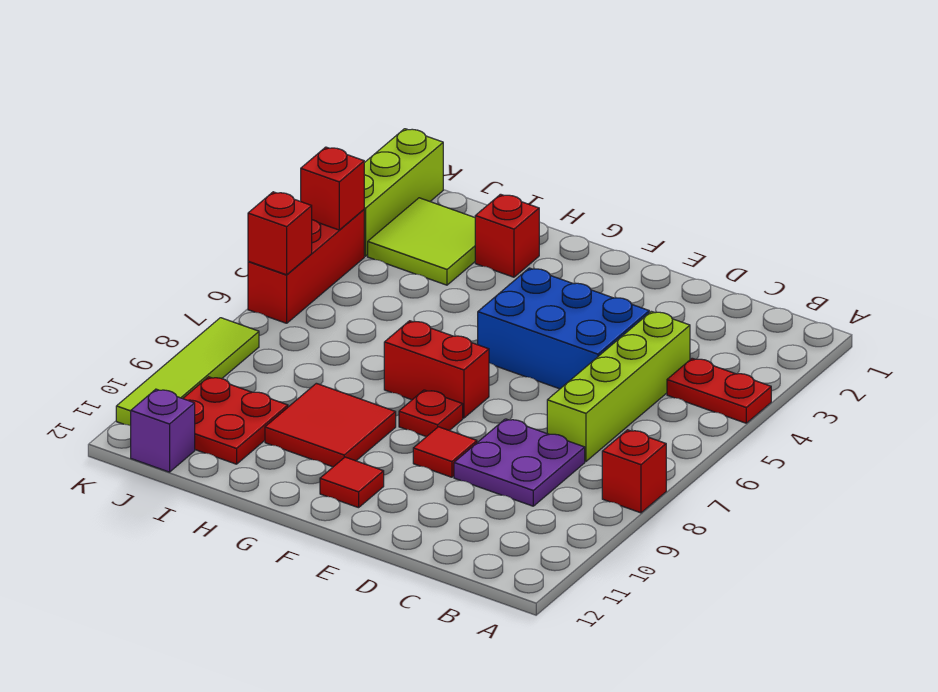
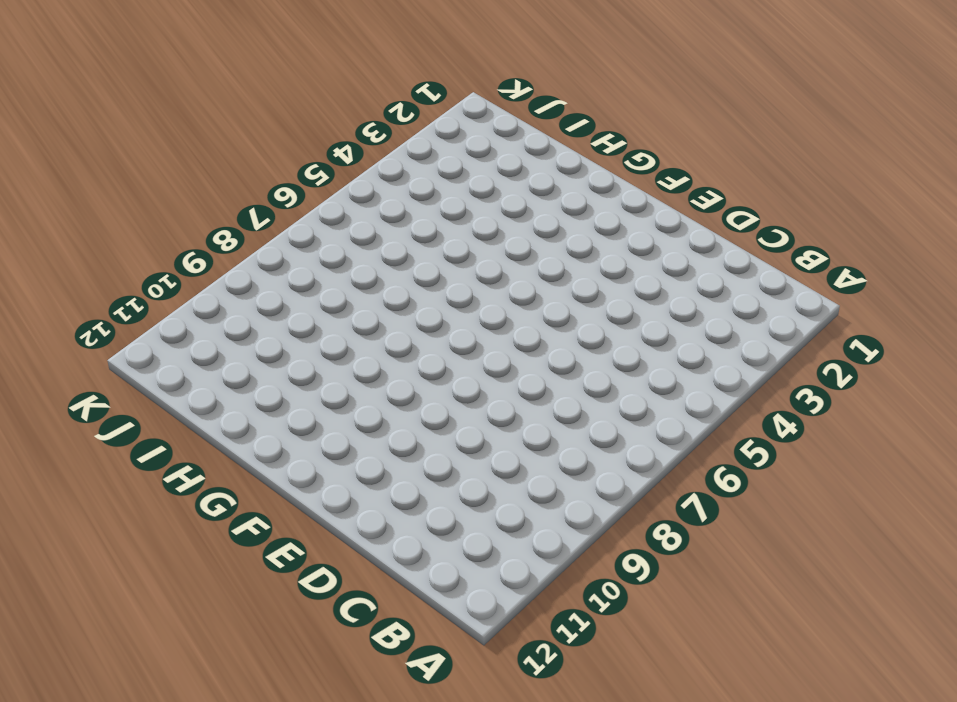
none -> red 1x2 plate [667,358,771,423]
none -> red 1x1 brick [602,430,666,513]
none -> lime 1x4 brick [547,311,690,461]

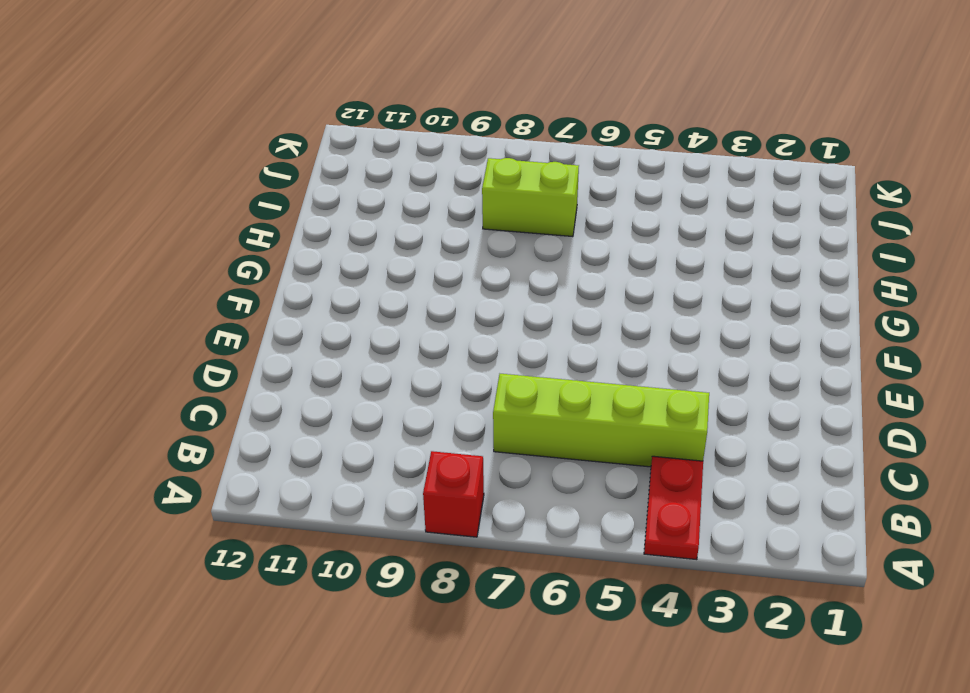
lime 1x2 brick [482,158,579,237] -> none
none -> purple 2x2 plate [454,419,585,506]
none -> blue 2x3 brick [478,268,649,389]
none -> red 1x1 tile [413,427,477,477]

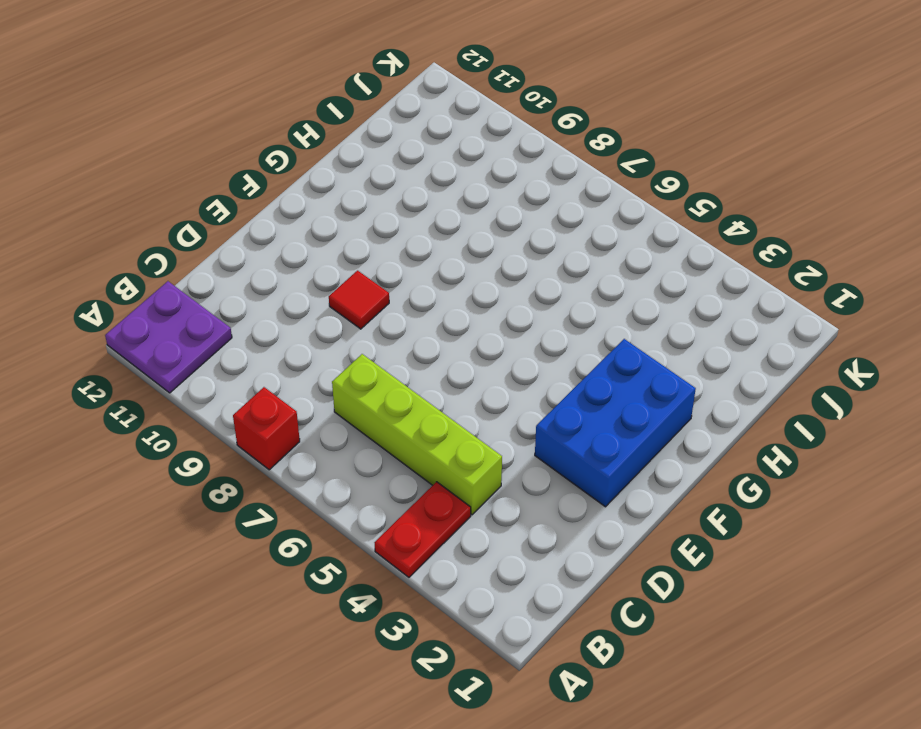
purple 2x2 plate [105,281,232,393] -> purple 2x2 plate moved to [454,419,585,506]
blue 2x3 brick [535,339,696,507] -> blue 2x3 brick moved to [478,268,649,389]
none -> red 1x2 brick [384,321,489,418]
none -> red 1x1 plate [399,390,463,437]
none -> red 1x1 tile [320,457,384,508]

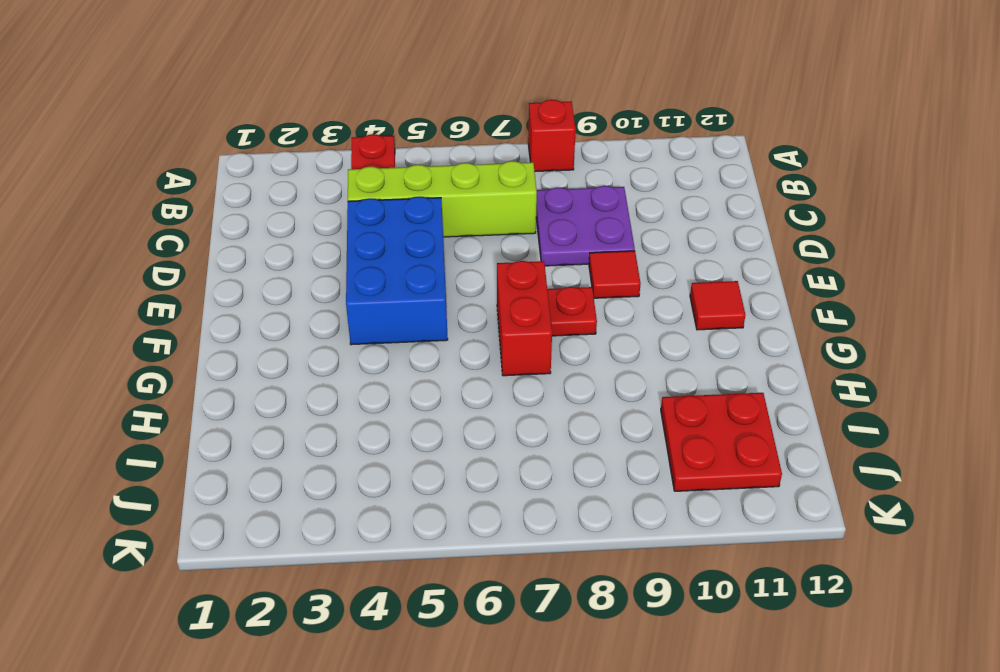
none -> red 2x2 tile [265,383,396,467]
none -> red 1x1 brick [475,194,539,277]
none -> lime 2x2 tile [368,198,475,285]

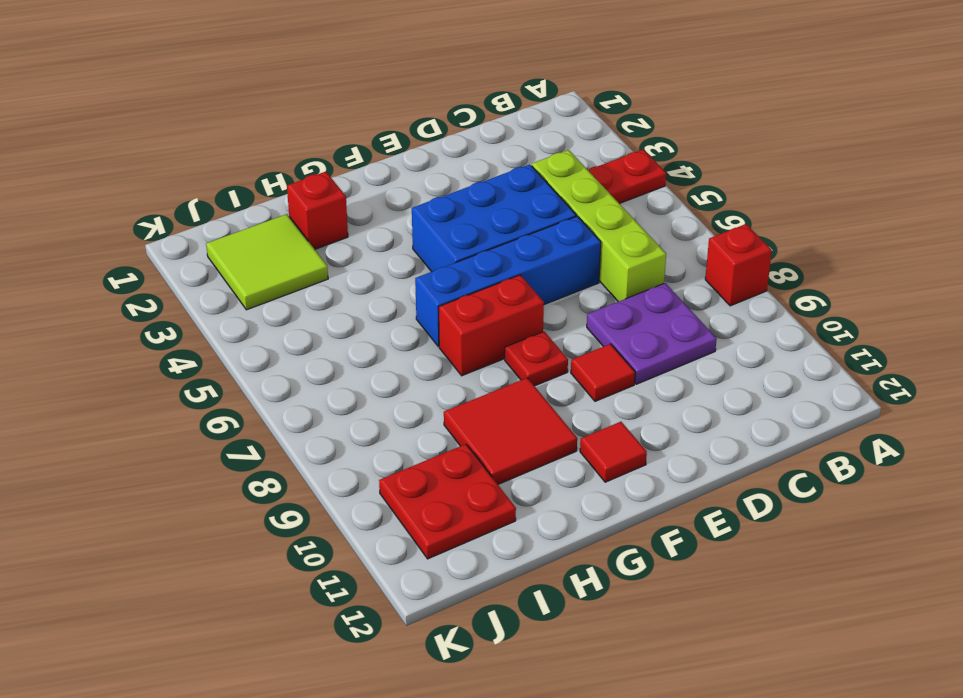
blue 1x4 brick [415,216,601,346] -> none
none -> purple 1x1 brick [131,389,195,472]
none -> lime 1x3 brick [364,129,443,256]
none -> red 1x3 brick [248,210,364,323]

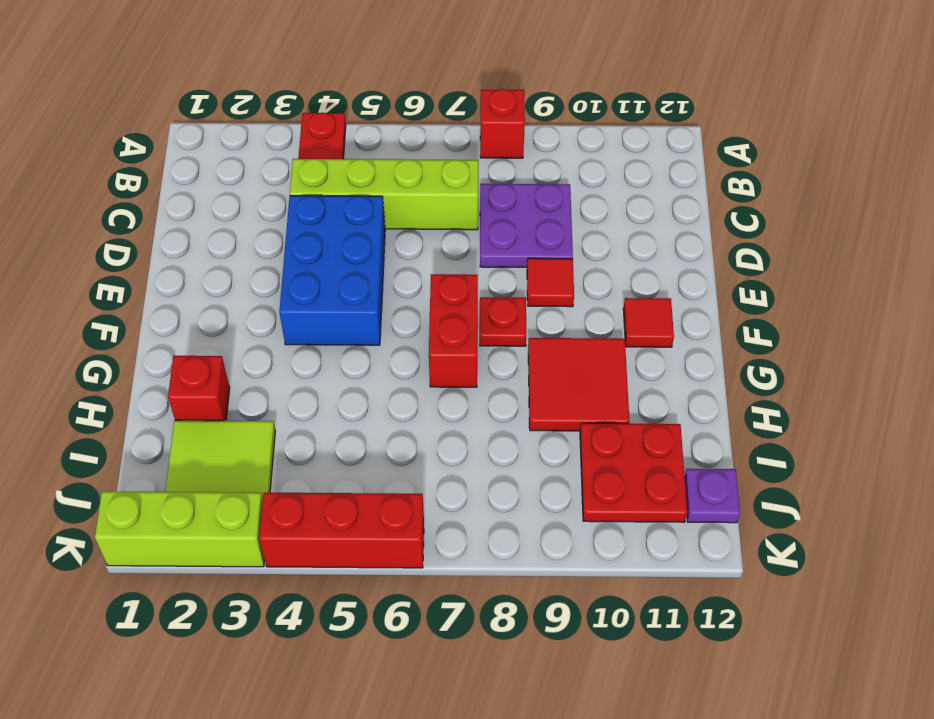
purple 1x1 plate [685,469,740,523] -> purple 1x1 brick [131,389,195,472]
none -> lime 1x4 tile [116,318,259,426]
none -> red 1x1 brick [301,147,364,230]
none -> red 1x1 brick [248,192,312,275]

